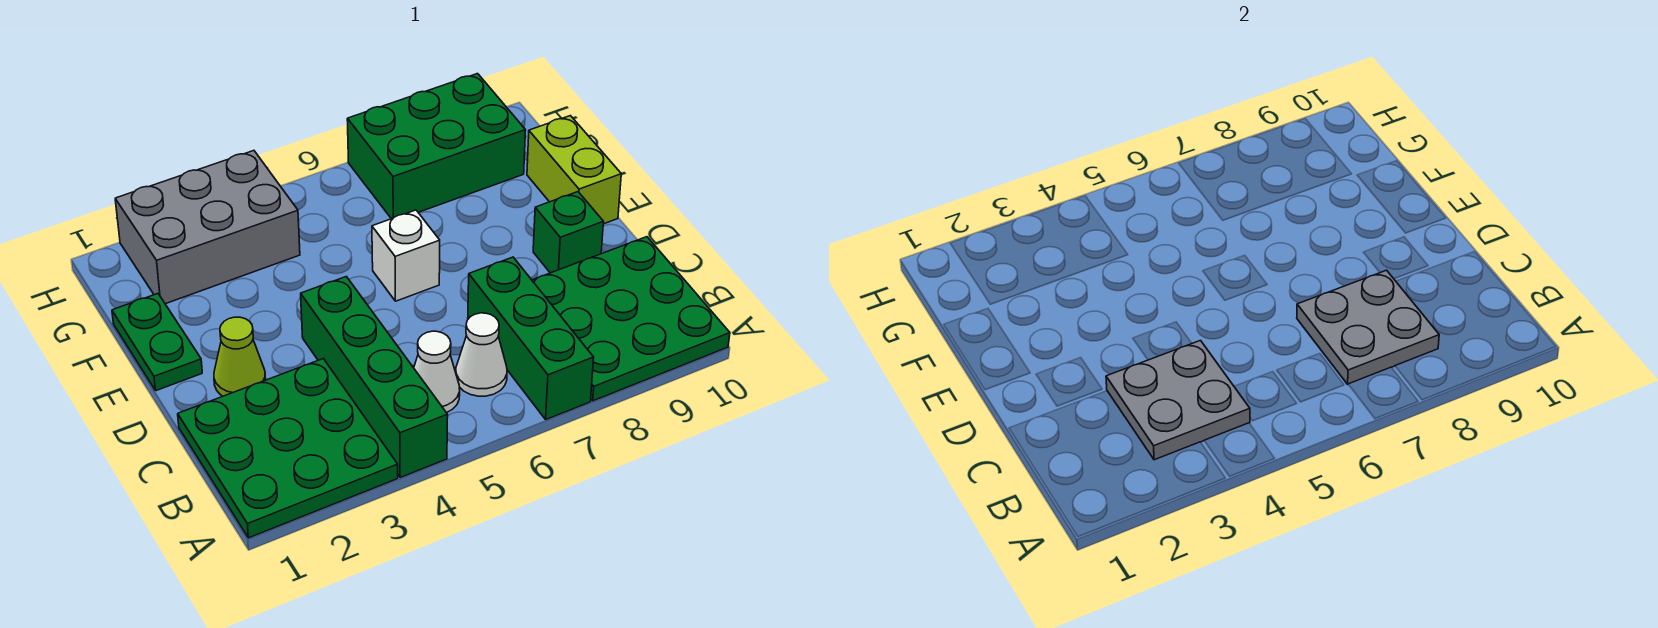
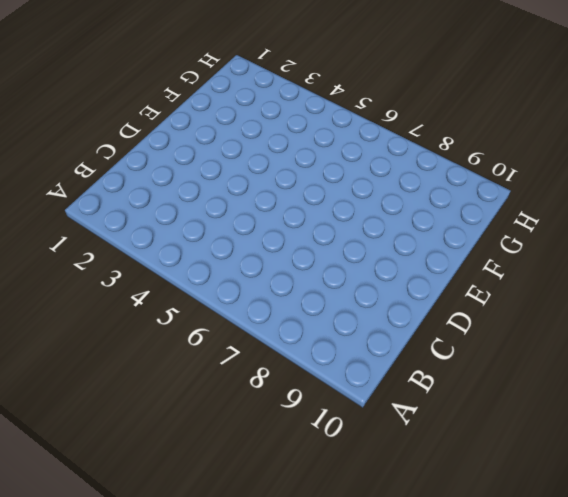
none -> green 3x3 plate [178,359,398,538]
none -> green 1x4 brick [301,277,448,478]
none -> green 1x3 brick [468,257,594,419]

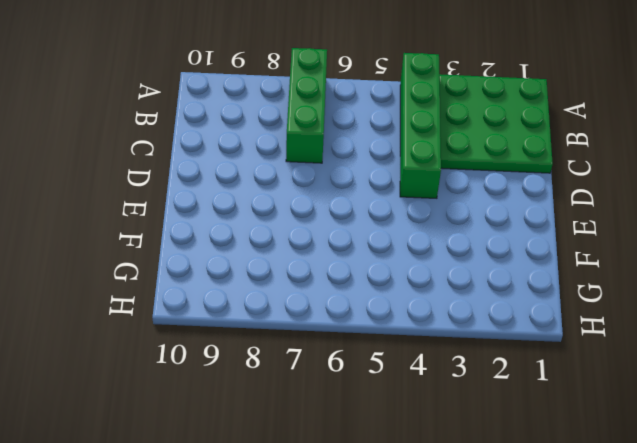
none -> green 3x3 plate [532,237,730,401]
none -> white 1x1 cone [414,331,460,413]
none -> white 1x1 cone [456,313,507,396]

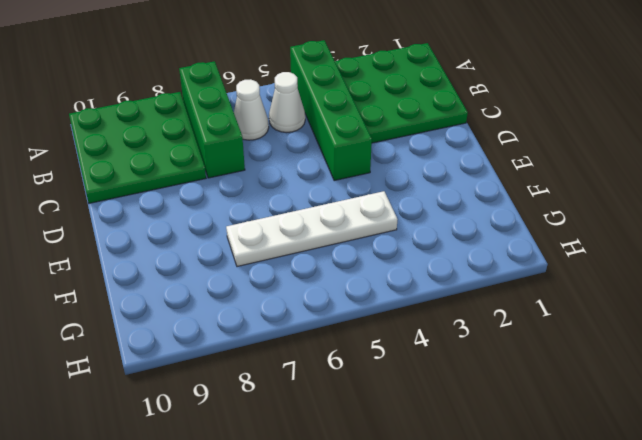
white 1x4 plate [226,191,398,267] -> none
none -> lime 1x1 cone [214,317,266,396]
none -> green 1x1 brick [533,192,604,273]
none -> green 1x2 plate [112,294,202,391]

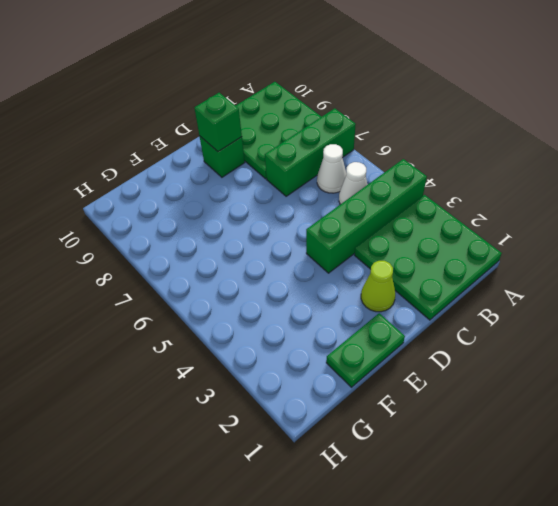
green 1x1 brick [194,93,242,152] -> none
none -> white 1x1 brick [372,210,440,301]
none -> lime 1x2 brick [527,116,621,224]
none -> grey 2x3 brick [115,151,300,304]

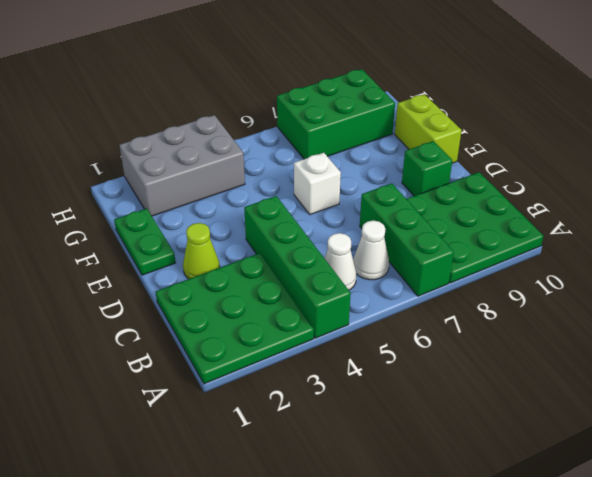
none -> grey 2x2 plate [1106,341,1250,460]
none -> grey 2x2 plate [1297,270,1439,384]

